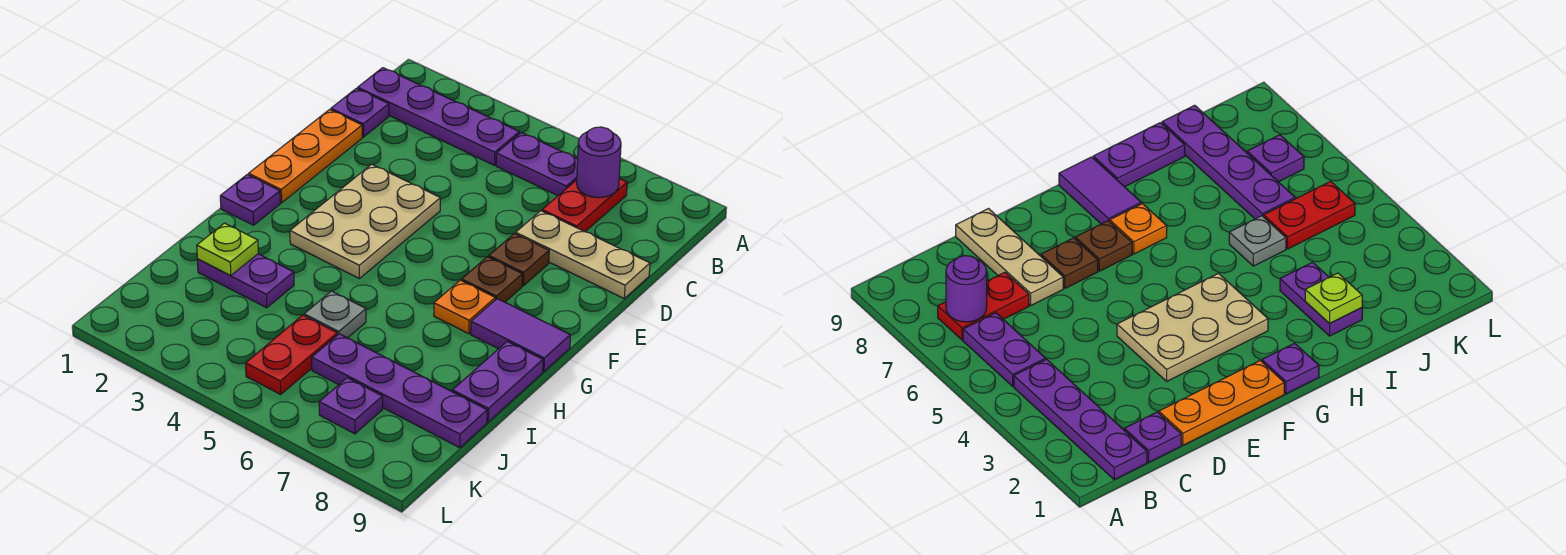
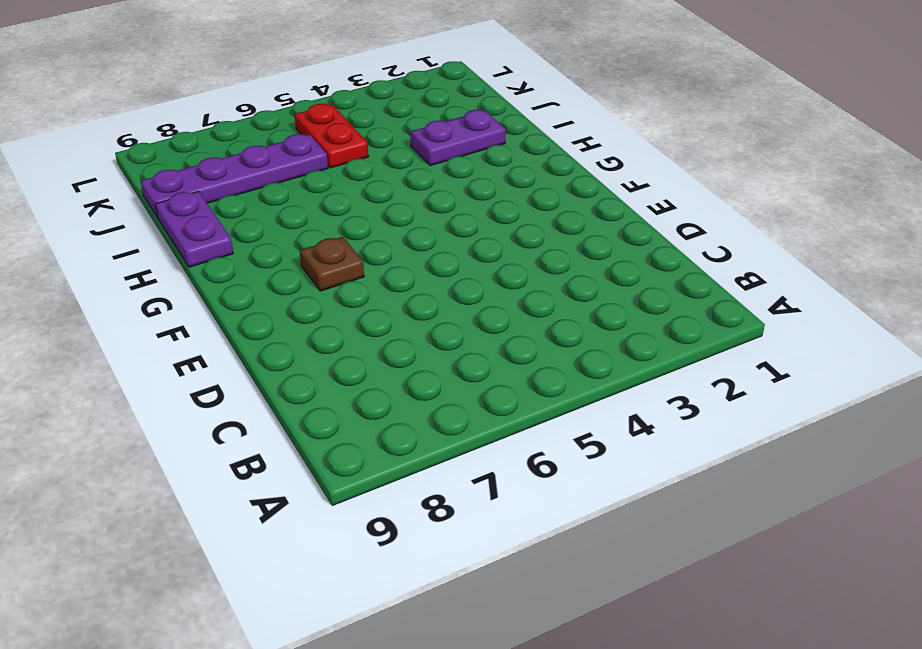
none -> purple 1x4 plate [358,68,520,165]
none -> purple 1x2 plate [496,133,578,196]
none -> red 1x2 plate [542,179,627,232]

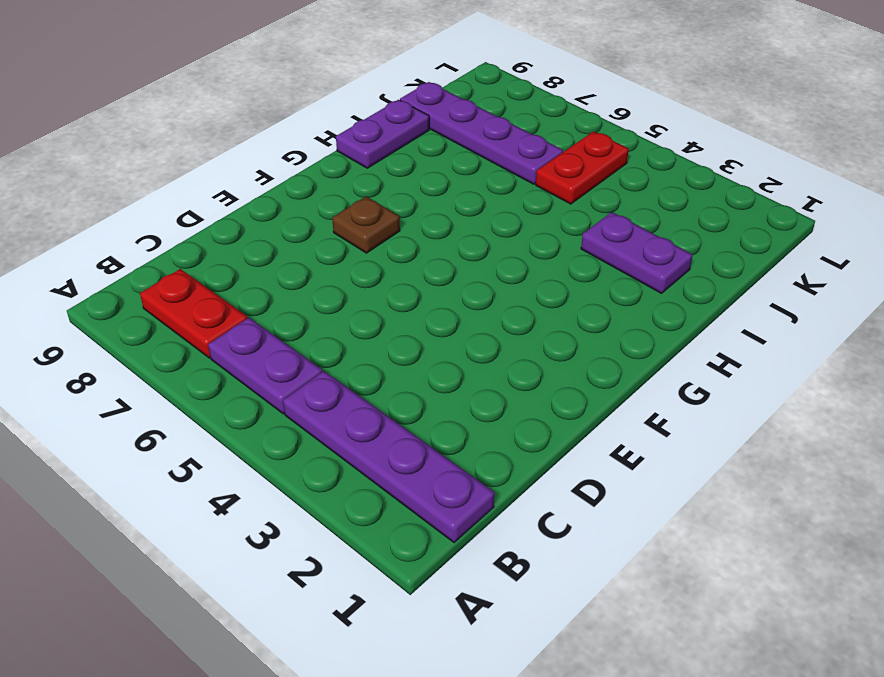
red 1x2 plate [140,269,247,358] -> red 1x2 plate turned to [542,179,627,232]
none -> purple 1x1 plate [331,88,389,137]
none -> orange 1x3 plate [249,109,362,203]
none -> tan 1x3 plate [516,211,650,298]

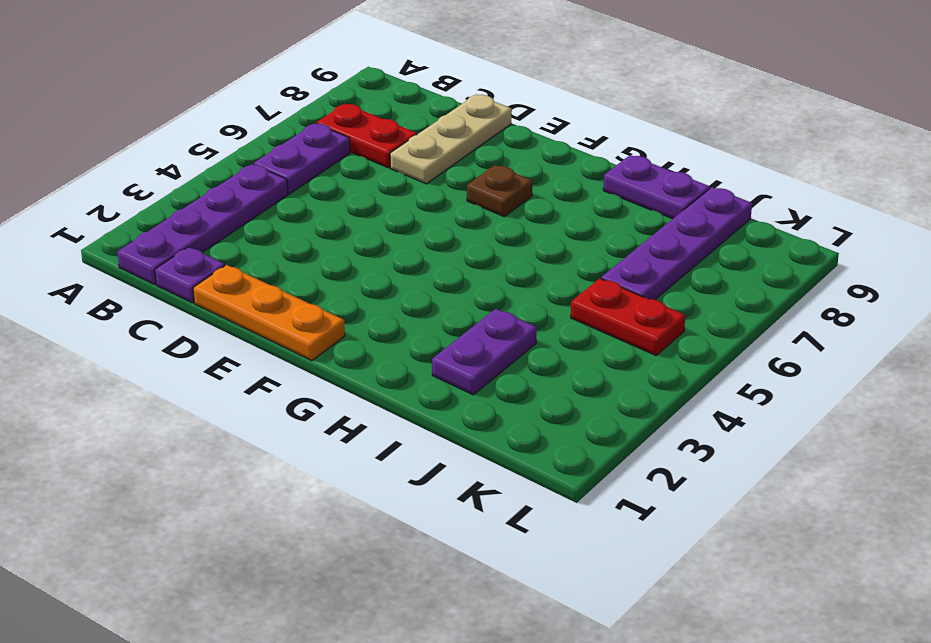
none -> tan 2x3 plate [290,164,440,279]
none -> brown 1x1 plate [489,233,549,286]
none -> purple 1x1 plate [220,175,280,225]

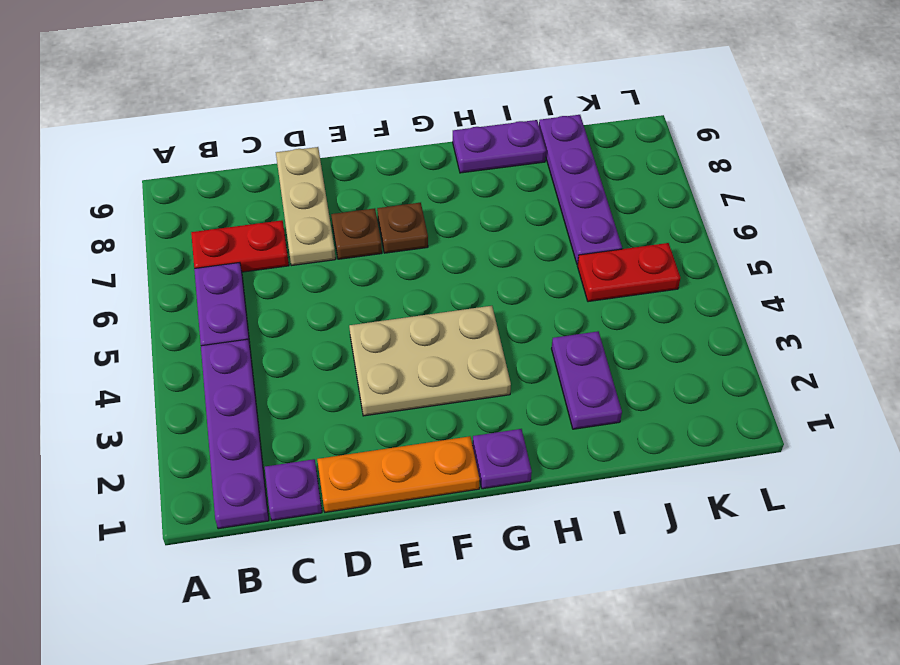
none -> orange 1x1 plate [434,280,495,334]
none -> purple 1x2 tile [471,299,570,371]
none -> grey 1x1 plate [304,291,366,338]

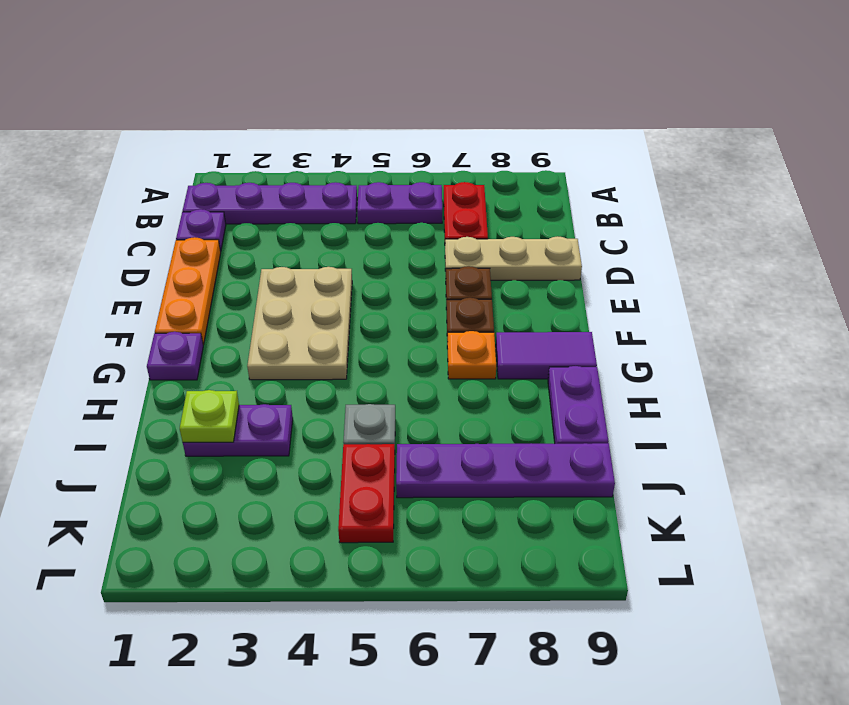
none -> purple 1x1 plate [319,378,383,434]
none -> purple 1x1 round brick [577,127,621,198]

